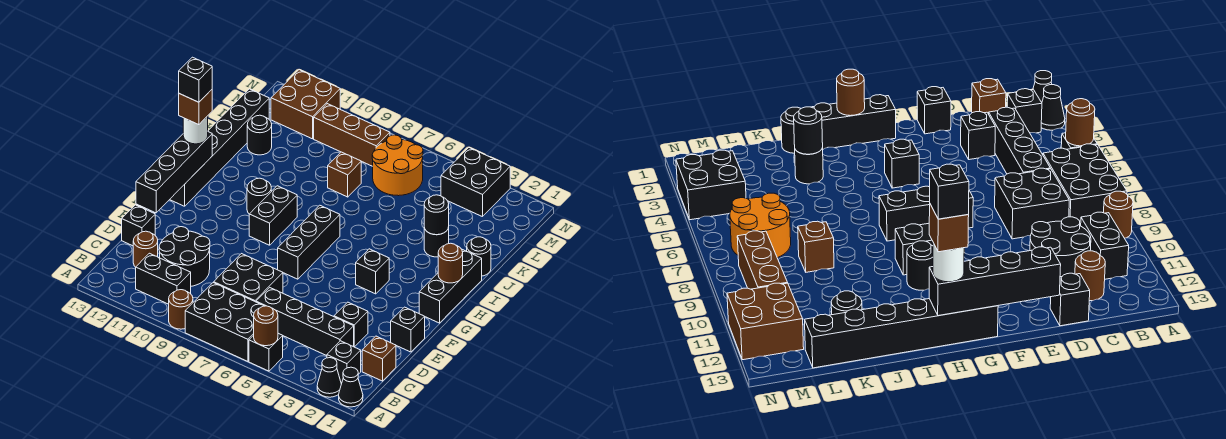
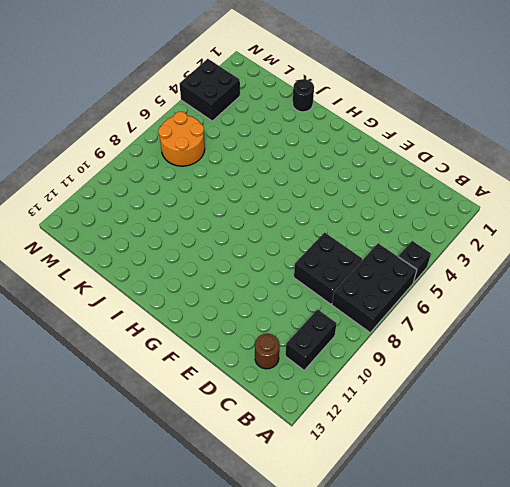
none -> black 1x1 cone [339,367,363,407]
none -> black 1x1 cone [317,358,341,397]
none -> brown 1x1 round brick [169,290,193,329]
none -> black 1x1 brick [327,341,361,383]

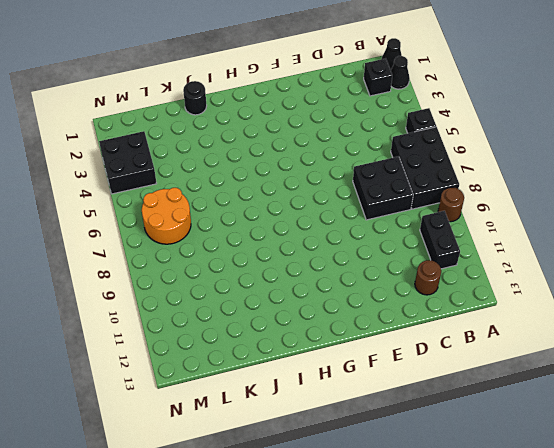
none -> brown 1x1 brick [362,336,396,381]
none -> black 1x4 brick [256,288,354,356]
none -> black 2x2 round brick [159,227,210,286]
none -> black 1x1 brick [334,302,368,347]

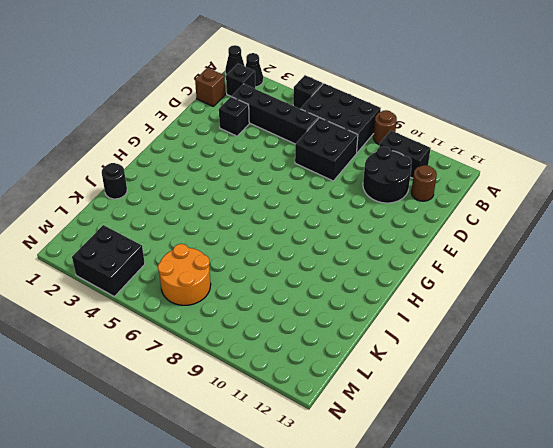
none -> black 1x1 brick [122,205,155,246]
none -> black 1x1 brick [391,307,425,352]
none -> black 1x3 brick [278,205,340,279]
none -> black 1x3 brick [419,250,482,323]

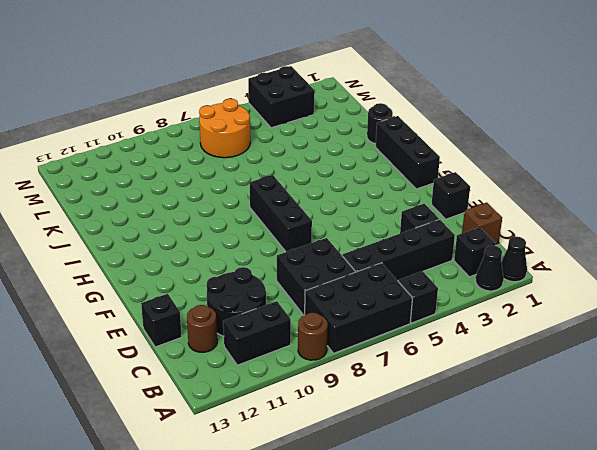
none -> black 1x1 brick [356,249,389,294]
none -> black 1x2 brick [249,186,297,245]
none -> black 1x6 brick [170,89,269,206]
none -> black 1x1 round brick [247,178,271,214]

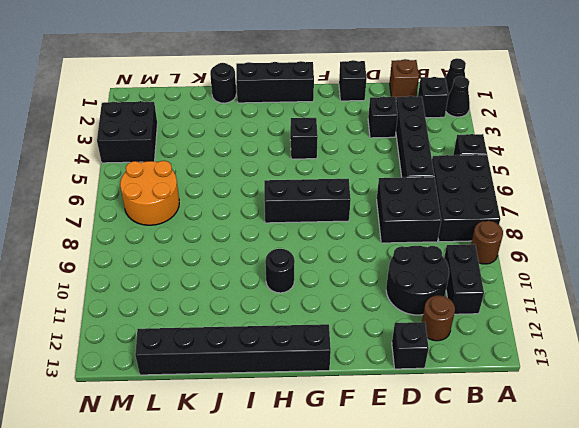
none -> black 1x2 brick [249,186,297,245]
none -> black 1x1 round brick [424,227,449,257]
none -> brown 1x1 brick [328,152,361,197]
none -> black 1x1 round brick [247,115,272,155]

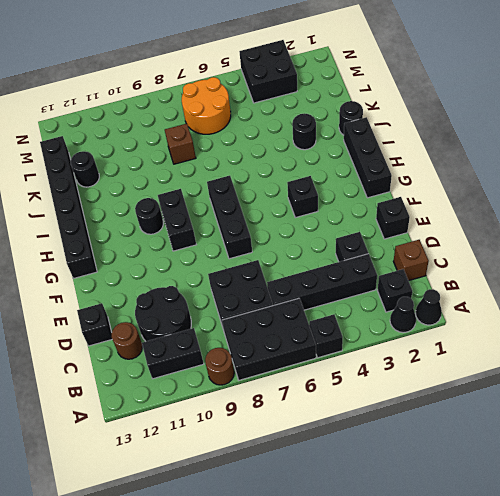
none -> brown 1x3 brick [314,104,390,166]
none -> brown 2x2 brick [271,70,340,139]
none -> brown 1x1 round brick [254,306,278,346]
none -> black 1x4 brick [136,132,212,213]

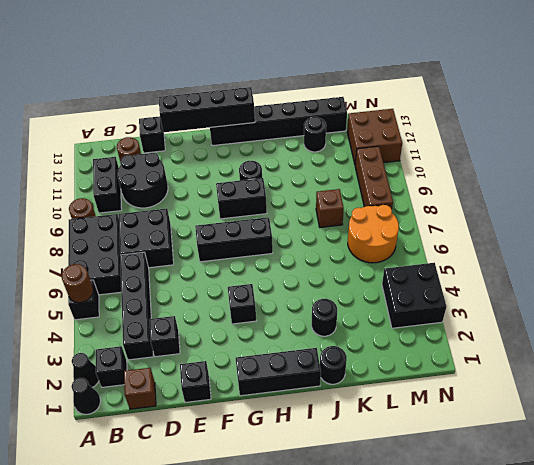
none -> brown 1x1 round brick [438,243,463,283]
none -> black 1x1 round brick [424,195,449,235]
none -> white 1x1 round brick [183,116,208,144]
none -> brown 1x1 brick [179,90,212,125]

